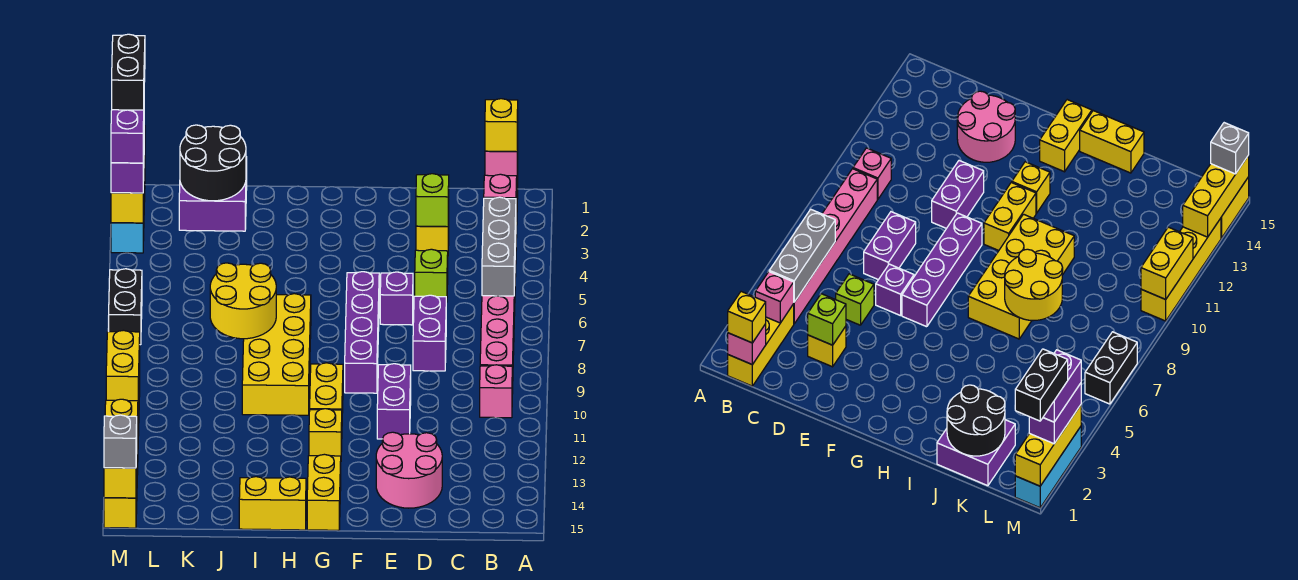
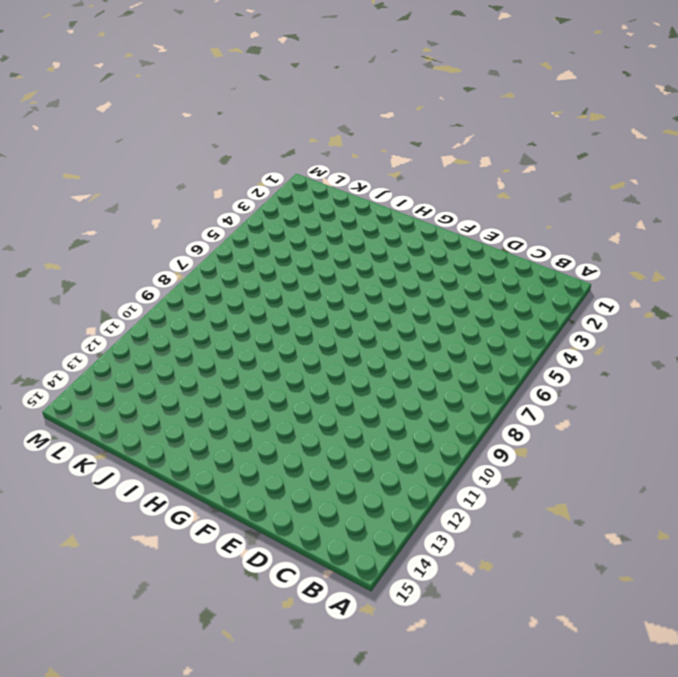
none -> yellow 1x3 brick [728,304,794,386]
none -> pink 1x6 brick [480,247,516,394]
none -> pink 1x1 brick [480,365,512,418]
none -> yellow 1x1 brick [416,216,449,251]

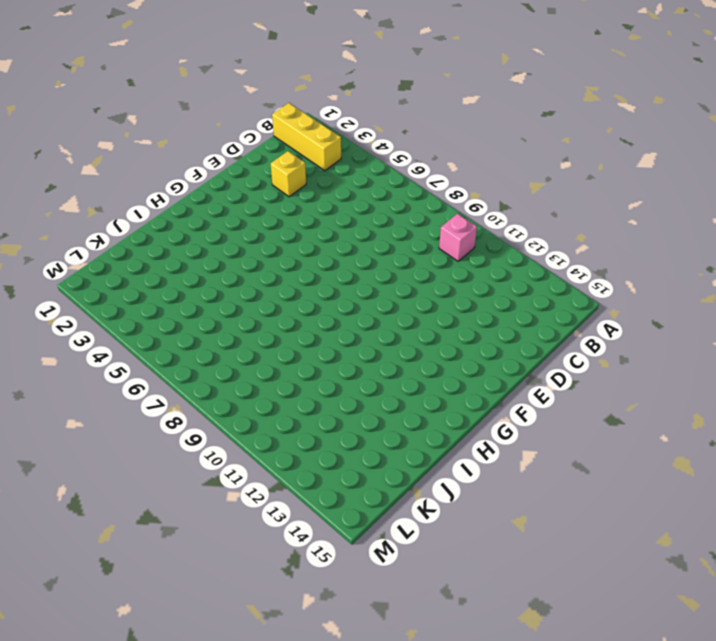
none -> pink 1x6 brick [480,247,516,394]
none -> lime 1x1 brick [415,249,448,302]
none -> purple 1x2 brick [413,295,446,371]
none -> pink 2x2 round brick [376,432,442,508]

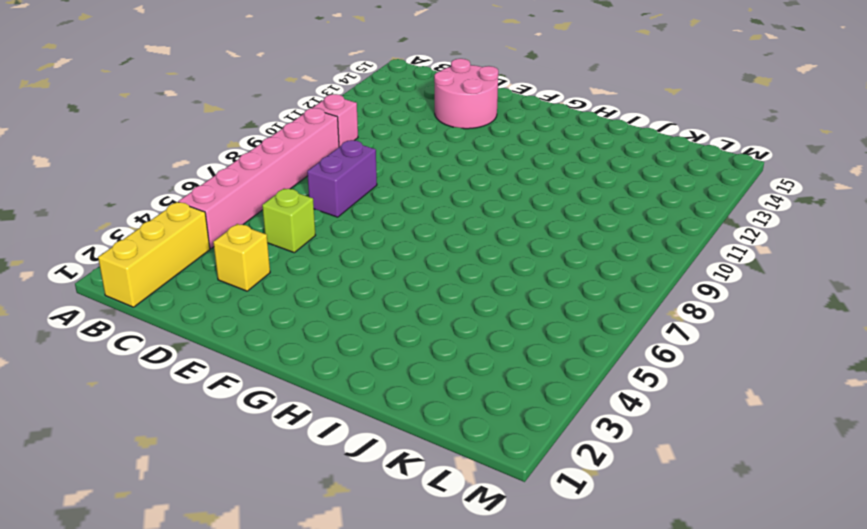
none -> purple 1x1 brick [380,272,413,325]
none -> purple 1x2 brick [377,364,411,439]
none -> purple 1x4 brick [345,272,379,393]
none -> yellow 1x2 brick [310,363,343,413]

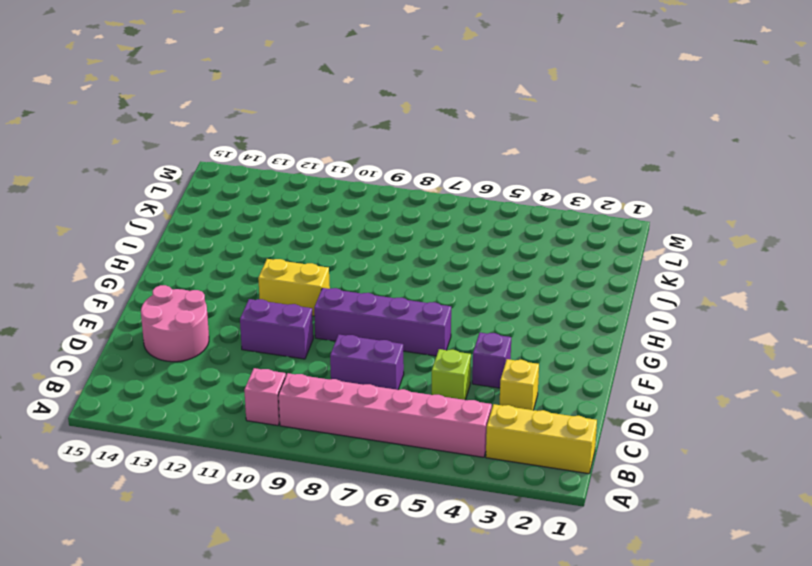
purple 1x1 brick [472,332,511,388] -> purple 1x1 brick moved to [380,272,413,325]
none -> yellow 1x1 brick [309,409,342,456]
none -> yellow 1x2 brick [307,454,341,530]
none -> yellow 2x4 brick [242,294,311,415]
none -> yellow 1x2 brick [239,477,306,530]

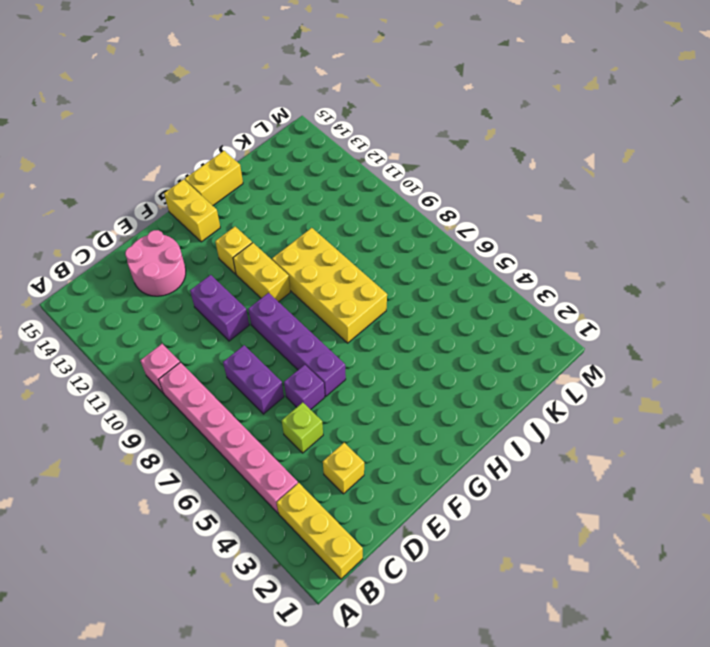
none -> purple 2x2 brick [179,157,247,231]
none -> cyan 1x3 brick [111,172,145,253]
none -> black 1x2 brick [109,269,142,345]
none -> yellow 1x4 brick [1141,218,1221,321]

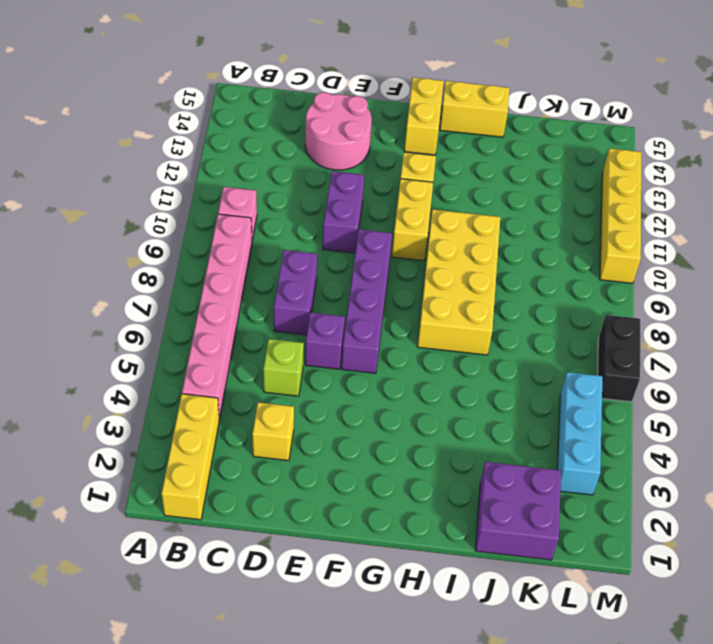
cyan 1x3 brick [557,372,602,495] -> cyan 1x3 brick moved to [111,172,145,253]
none -> yellow 1x2 brick [104,484,137,528]
none -> pink 1x1 brick [485,140,518,176]
none -> pink 1x1 brick [484,174,517,208]
none -> grey 1x3 brick [482,197,516,296]

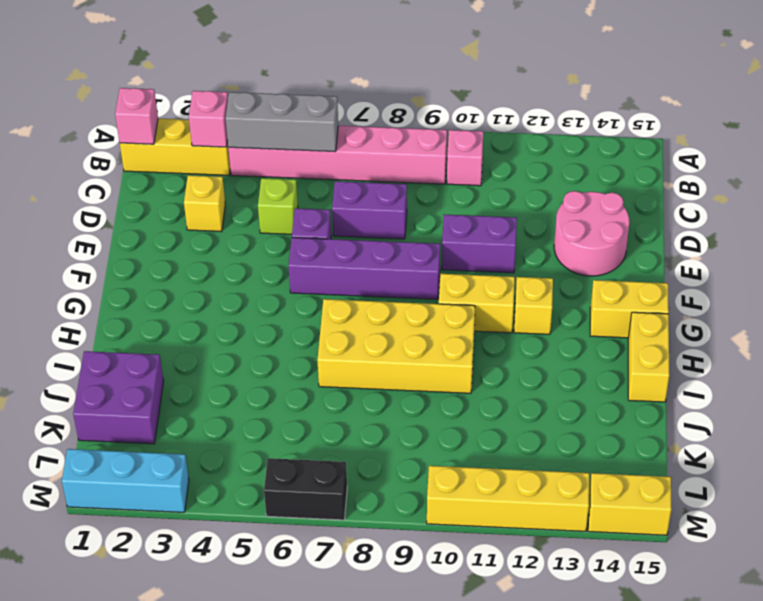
none -> lime 1x1 brick [416,174,449,227]
none -> yellow 2x2 round brick [210,263,276,339]
none -> black 2x2 round brick [180,125,246,201]
none -> yellow 1x3 brick [111,126,145,223]

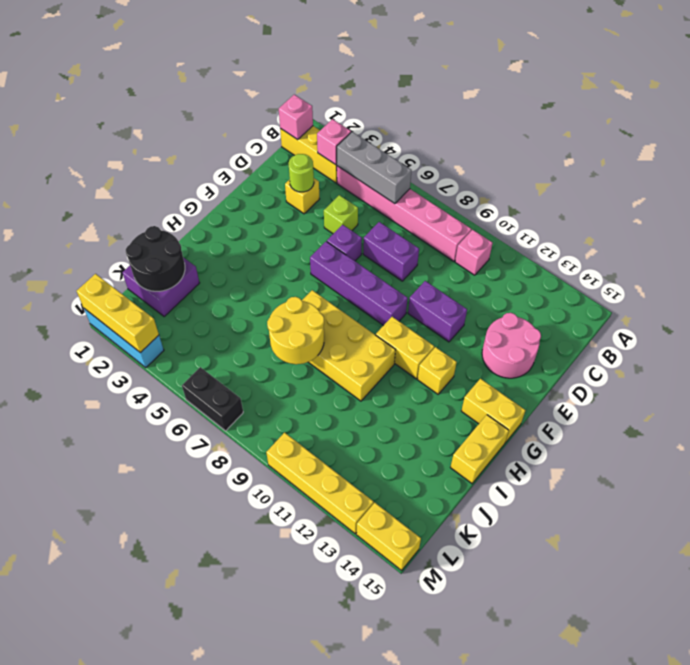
lime 1x1 round brick [289,154,314,192] -> lime 1x1 brick [416,174,449,227]
none -> yellow 1x2 brick [106,330,140,406]
none -> yellow 1x3 brick [104,399,138,498]
none -> yellow 1x1 brick [485,99,518,152]
none -> purple 1x2 brick [111,151,144,193]

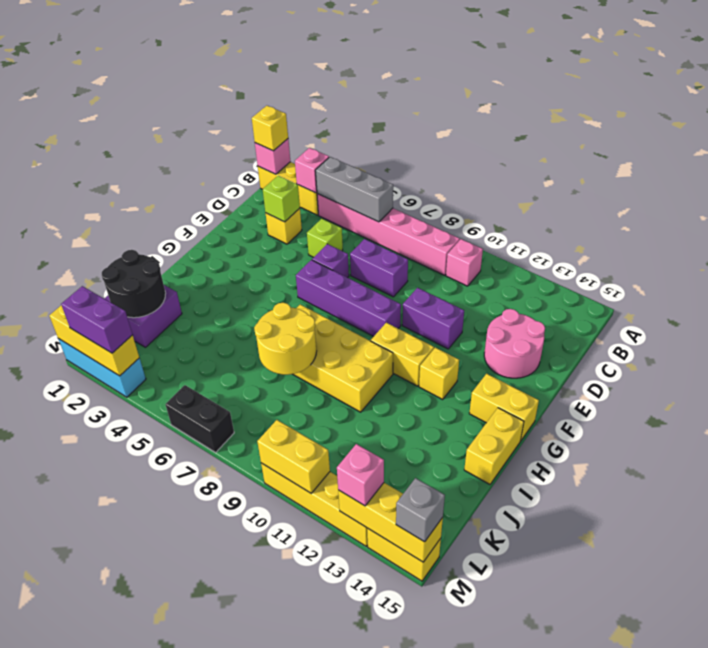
pink 1x1 brick [337,444,384,506] -> none
none -> purple 1x2 brick [111,110,144,163]
none -> black 1x2 brick [112,34,145,110]

